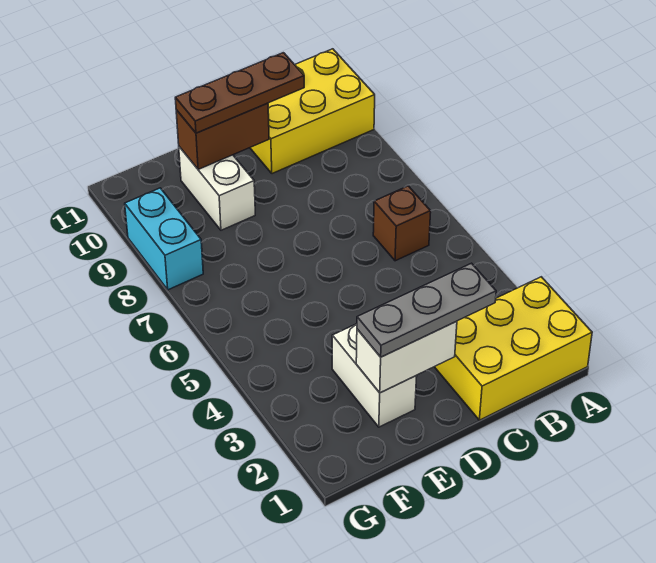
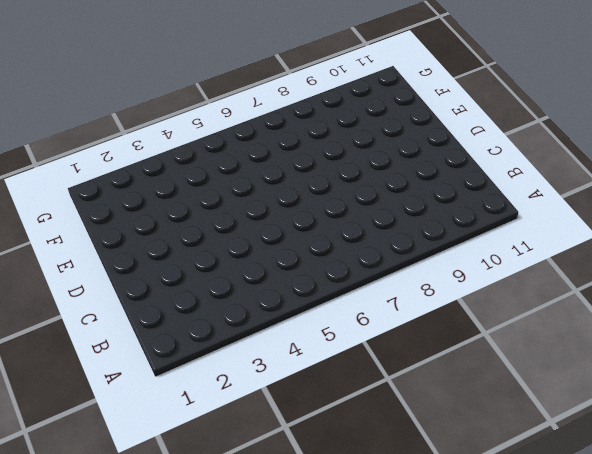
none -> yellow 2x3 brick [435,277,592,420]
none -> yellow 2x3 brick [250,49,375,174]

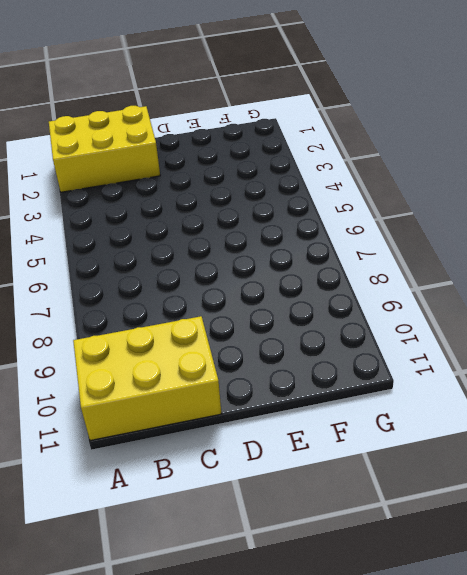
none -> brown 1x1 brick [373,186,431,261]
none -> white 1x2 brick [332,324,417,427]

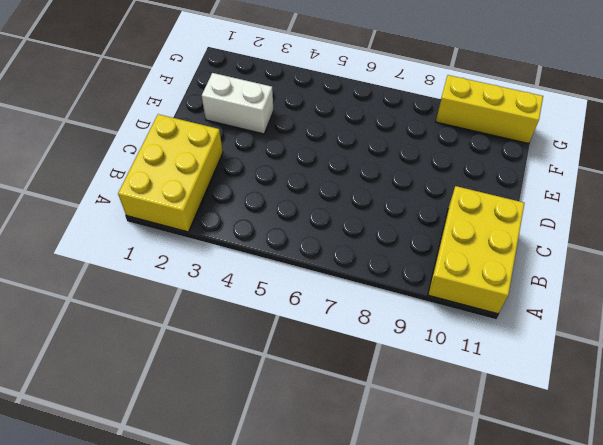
yellow 1x3 brick [436,75,543,144] -> cyan 1x2 brick [125,188,203,290]
none -> brown 1x1 brick [373,186,431,261]
none -> white 1x2 brick [179,147,255,230]

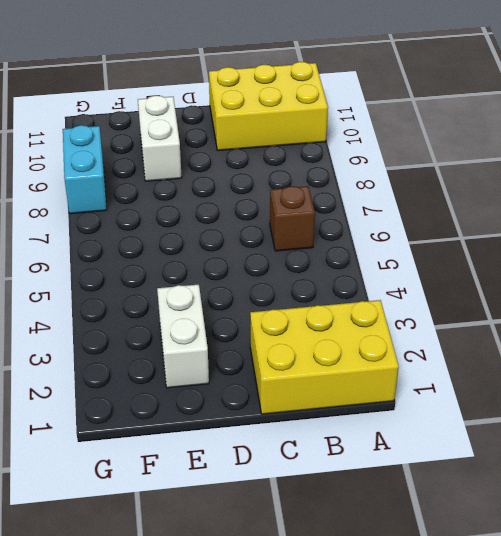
none -> white 1x2 brick [356,321,457,393]
none -> brown 1x2 brick [176,103,269,169]

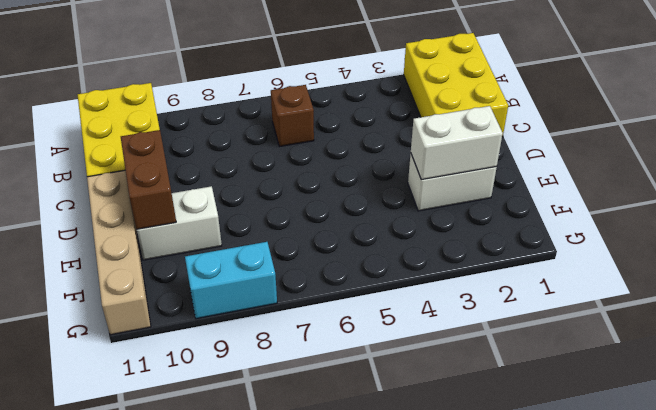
tan 1x4 brick [87,170,151,335] -> none
white 1x2 brick [411,106,503,180] -> white 1x2 brick turned to [356,321,457,393]
none -> grey 1x3 plate [357,263,496,357]
none -> brown 1x3 plate [175,53,304,133]

